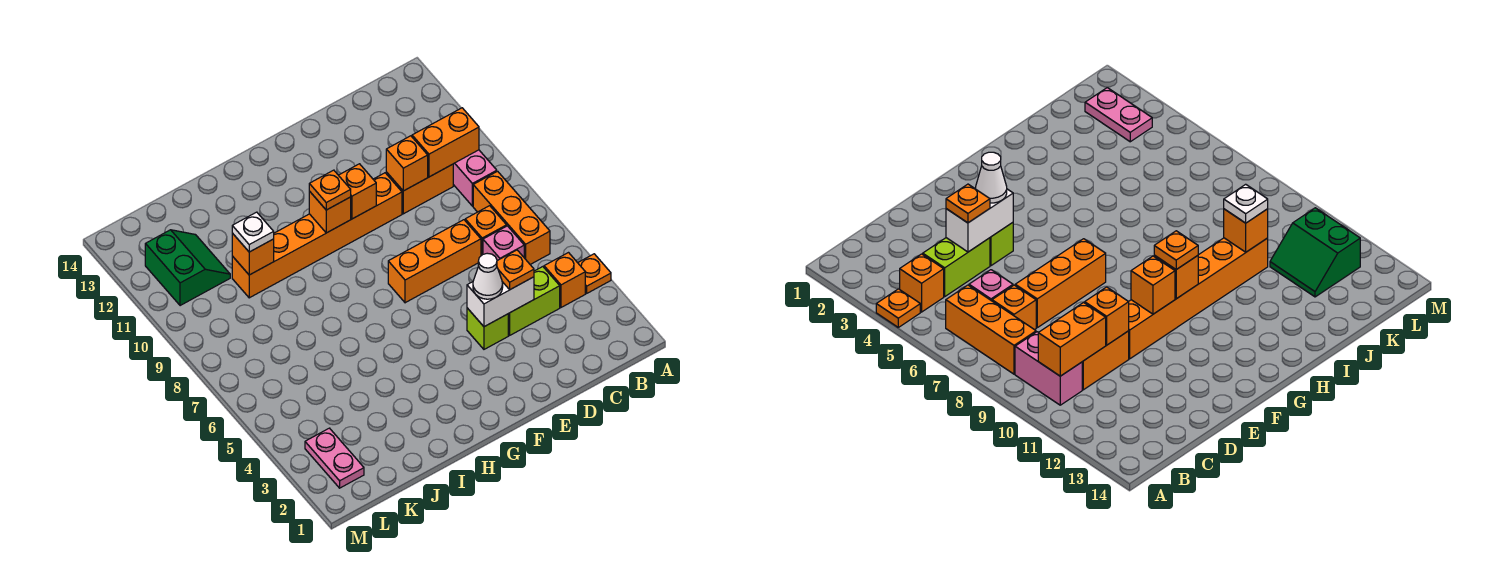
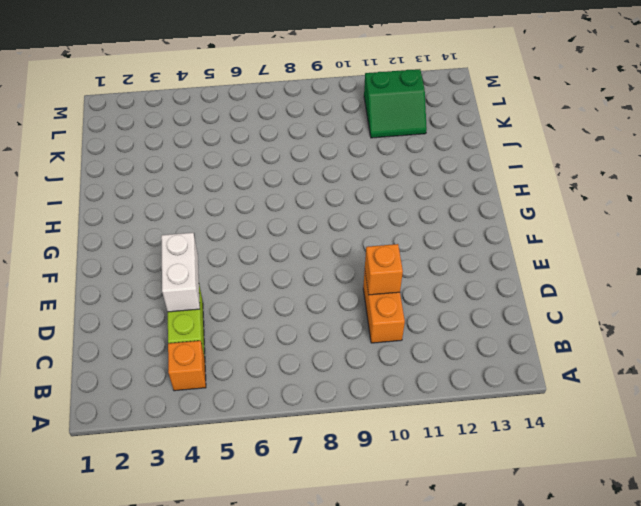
none -> orange 1x1 plate [578,254,611,293]
none -> orange 1x3 brick [473,171,550,264]
none -> pink 1x2 brick [453,150,497,206]

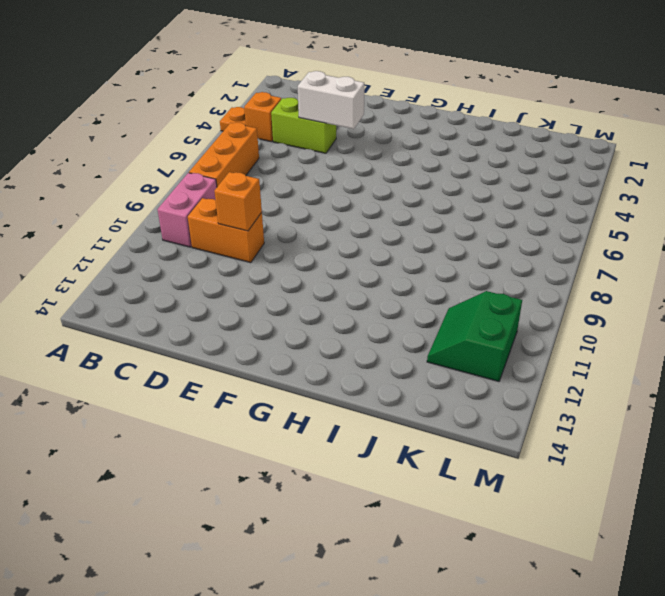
none -> pink 1x1 brick [483,226,524,261]
none -> orange 1x1 brick [465,206,507,256]
none -> orange 1x3 brick [388,220,481,303]

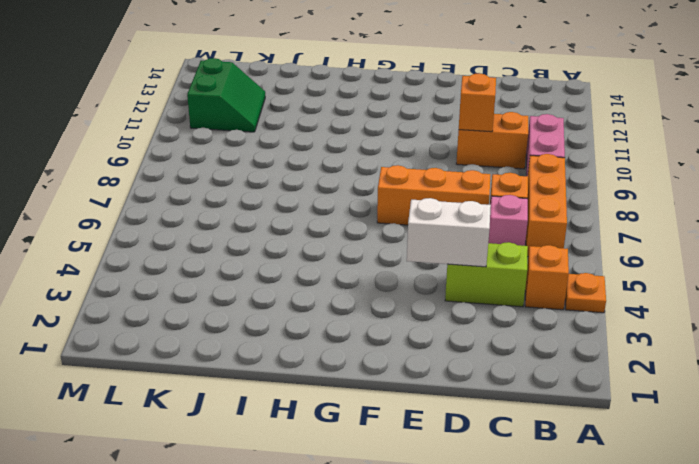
none -> lime 1x1 brick [467,308,508,349]
none -> orange 1x6 brick [232,173,402,298]
none -> pink 1x2 plate [305,428,364,488]

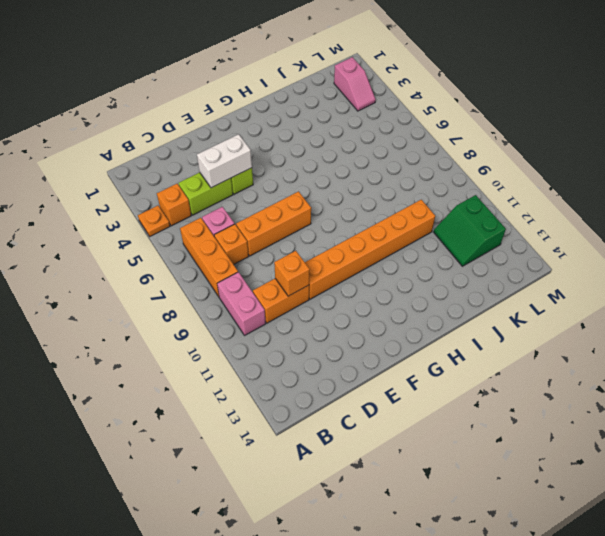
pink 1x2 slope [334,57,376,111] -> pink 1x2 plate [305,428,364,488]
none -> orange 1x2 brick [412,108,479,177]
none -> orange 1x1 brick [339,164,376,219]
none -> orange 1x1 brick [309,191,351,233]

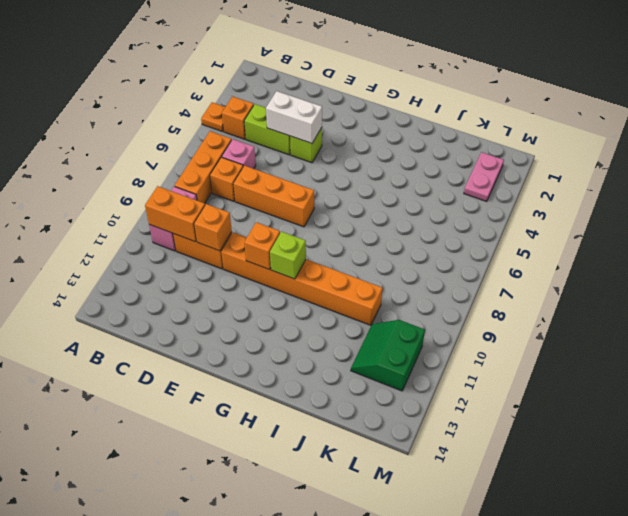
lime 1x1 brick [270,232,306,279] -> orange 1x1 brick [309,191,351,233]
none -> orange 1x1 brick [232,233,274,275]
none -> orange 1x1 plate [497,250,534,289]
none -> white 1x1 cone [473,253,503,299]

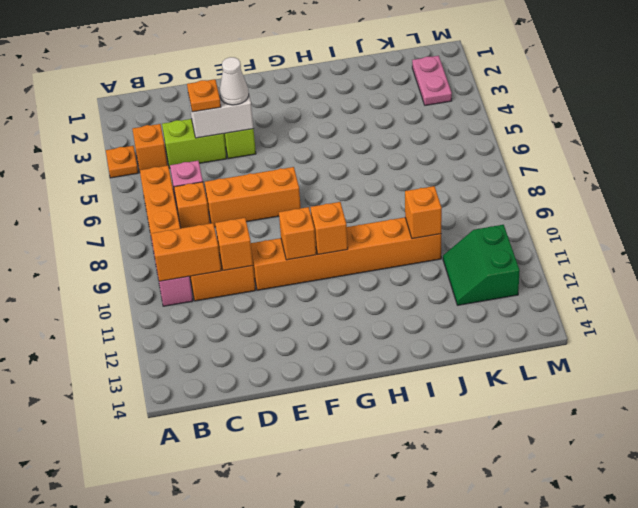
none -> orange 1x1 plate [309,170,351,210]
none -> white 1x1 plate [232,212,274,252]

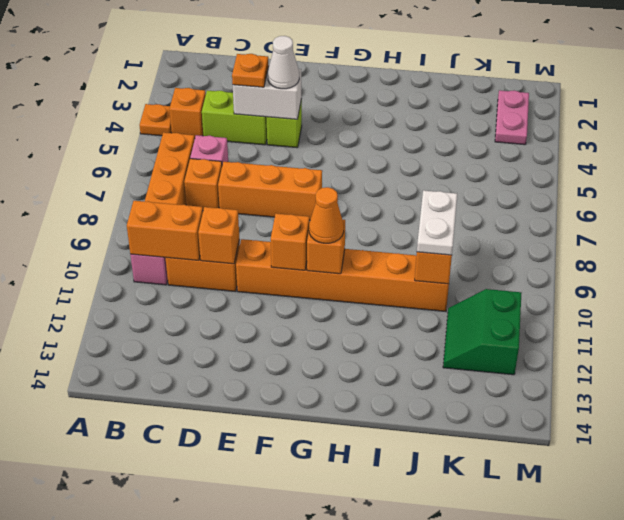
orange 1x1 cone [309,187,344,243] -> orange 1x1 plate [309,170,351,210]
white 1x2 plate [417,190,457,255] -> white 1x1 plate [232,212,274,252]

